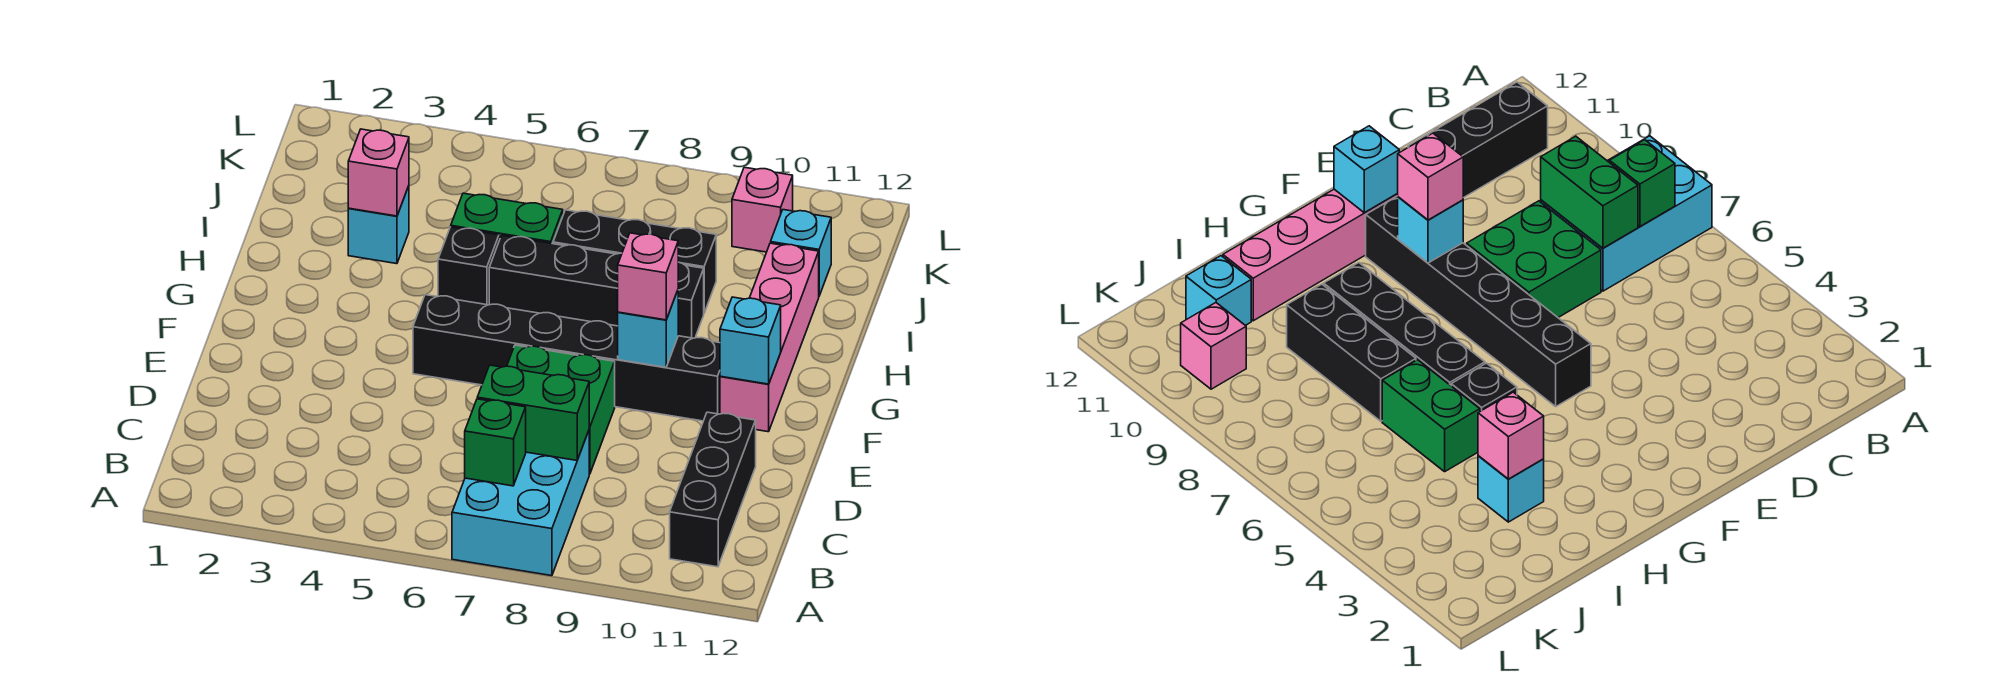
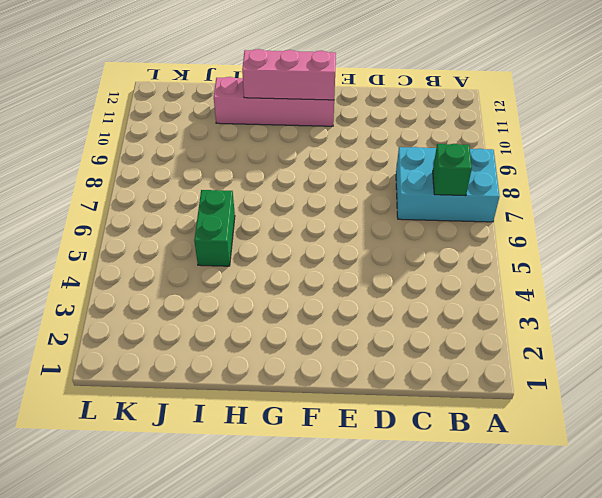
pink 1x3 brick [242,49,336,100] -> cyan 1x1 brick [720,297,781,384]
none -> black 1x3 brick [670,412,756,567]
none -> green 2x2 brick [507,345,615,474]
none -> black 1x6 brick [413,295,720,421]

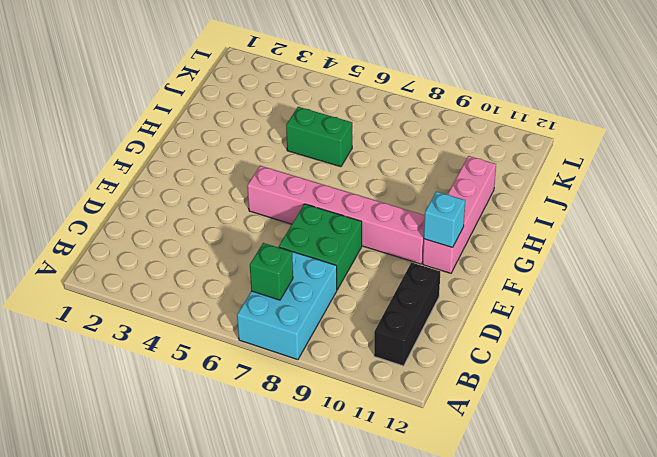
pink 1x6 brick [247,166,425,264] -> black 1x6 brick [413,295,720,421]
none -> black 1x1 brick [438,227,499,305]
none -> black 1x4 brick [489,236,704,338]
none -> cyan 1x1 brick [348,186,409,264]

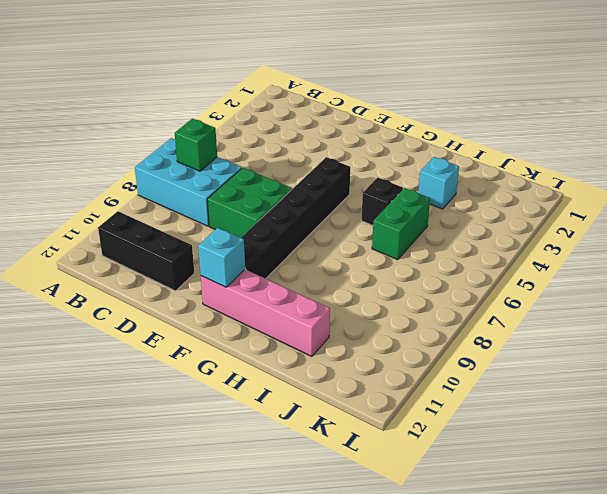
none -> black 1x4 brick [489,236,704,338]
none -> black 1x3 brick [553,210,716,313]
none -> cyan 1x1 brick [771,210,831,296]

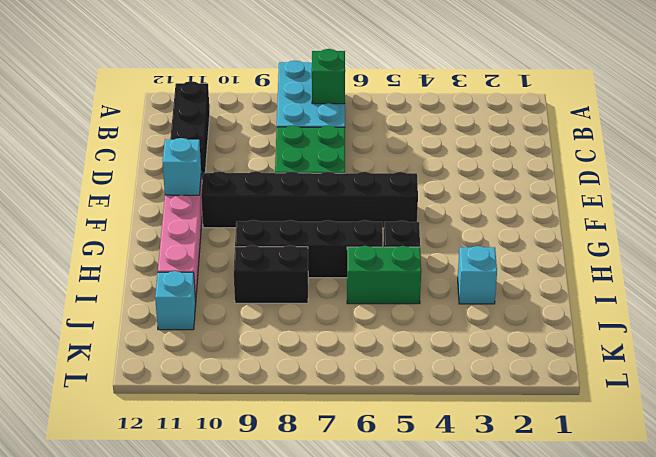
black 1x2 brick [234,245,308,303] -> black 1x3 brick [553,210,716,313]
none -> pink 1x1 brick [732,167,793,252]
none -> green 1x2 brick [477,365,589,460]
none -> cyan 1x1 brick [618,290,678,367]

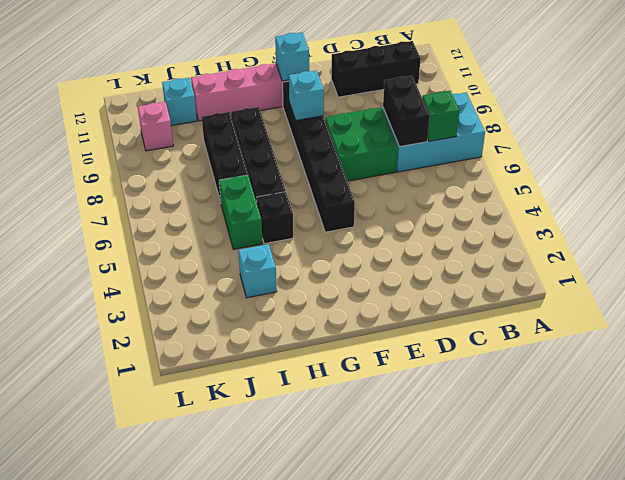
black 1x2 brick [383,76,430,147] -> green 1x2 brick [477,365,589,460]
none -> pink 1x1 brick [348,129,409,216]
none -> pink 1x1 brick [618,233,678,320]

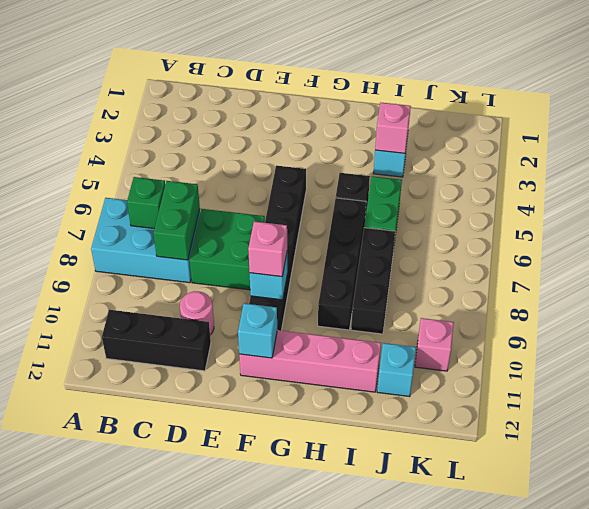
pink 1x1 round brick [180,291,214,335] -> none

